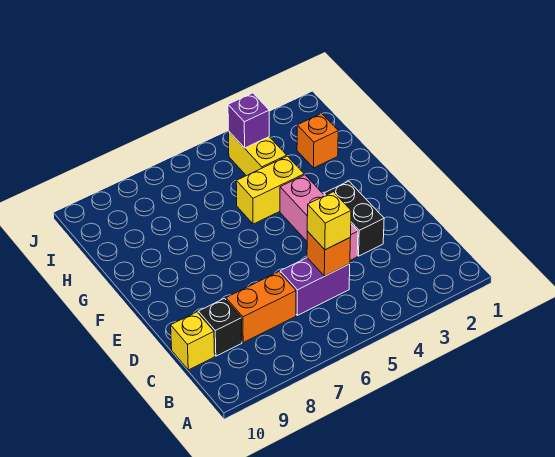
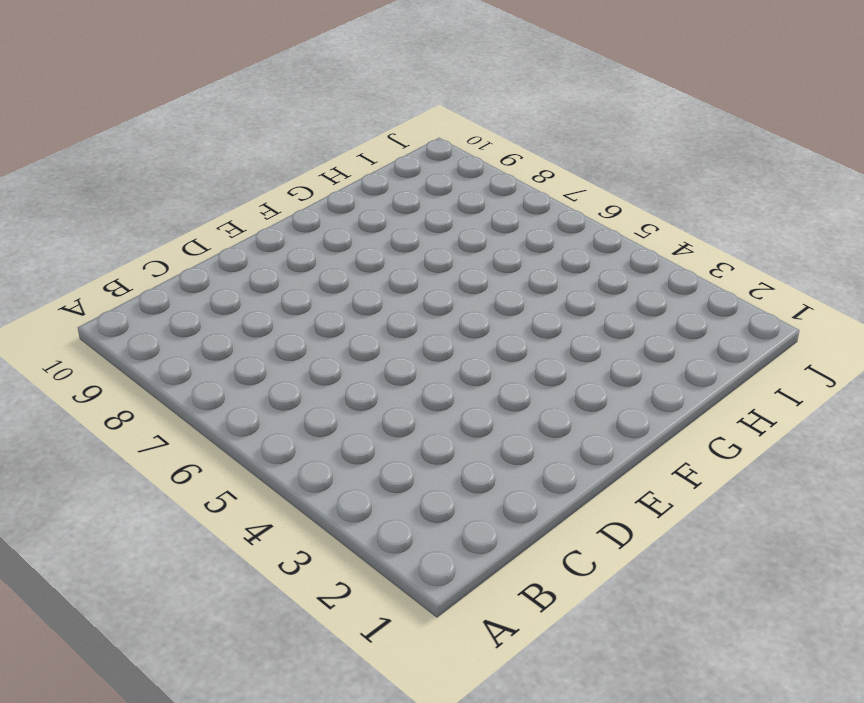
none -> purple 1x2 brick [280,258,350,315]
none -> orange 1x2 brick [226,272,296,342]
none -> black 1x1 brick [198,298,242,356]

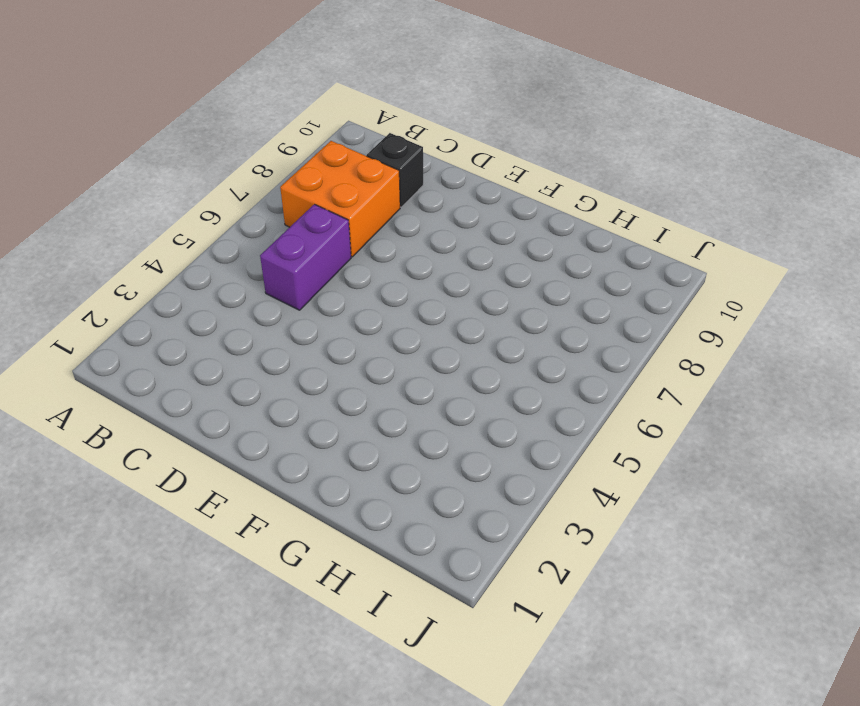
orange 2x2 brick [280,141,400,257] -> orange 1x2 brick [226,272,296,342]
none -> yellow 1x1 brick [171,312,215,370]
none -> black 1x2 brick [324,181,384,256]
none -> pink 1x3 brick [280,175,358,260]

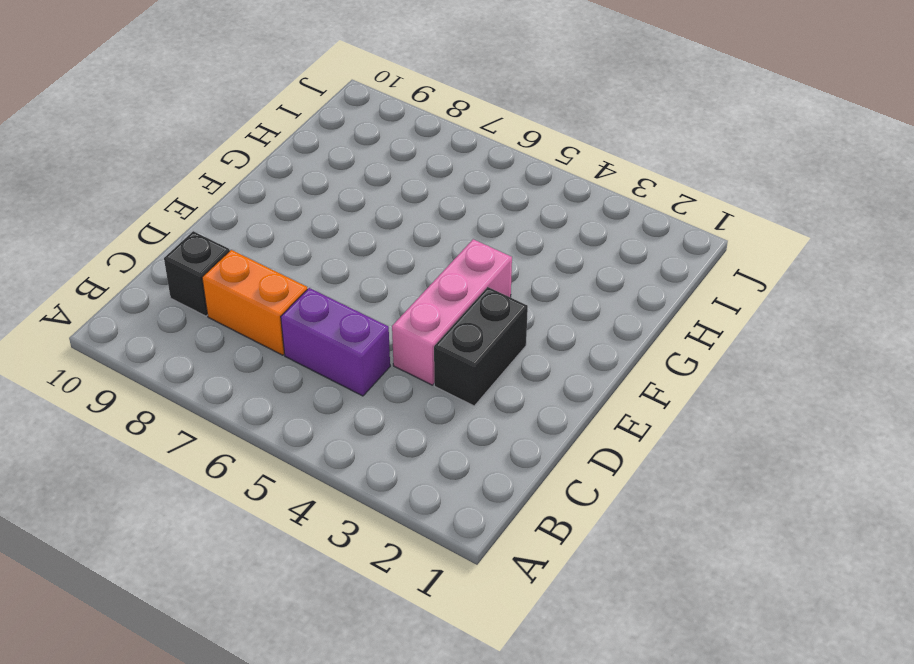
none -> yellow 1x1 brick [171,312,215,370]
none -> yellow 1x2 brick [236,156,304,224]
none -> orange 1x1 brick [297,114,338,168]

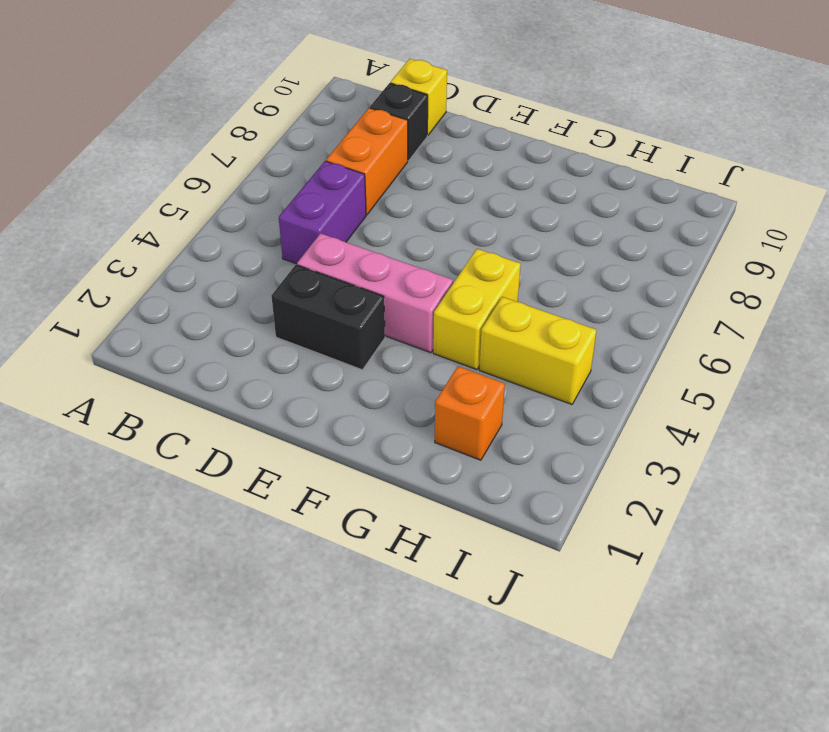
none -> orange 1x1 brick [307,231,350,276]
none -> purple 1x1 brick [228,93,269,148]
none -> yellow 1x1 brick [307,192,351,250]

